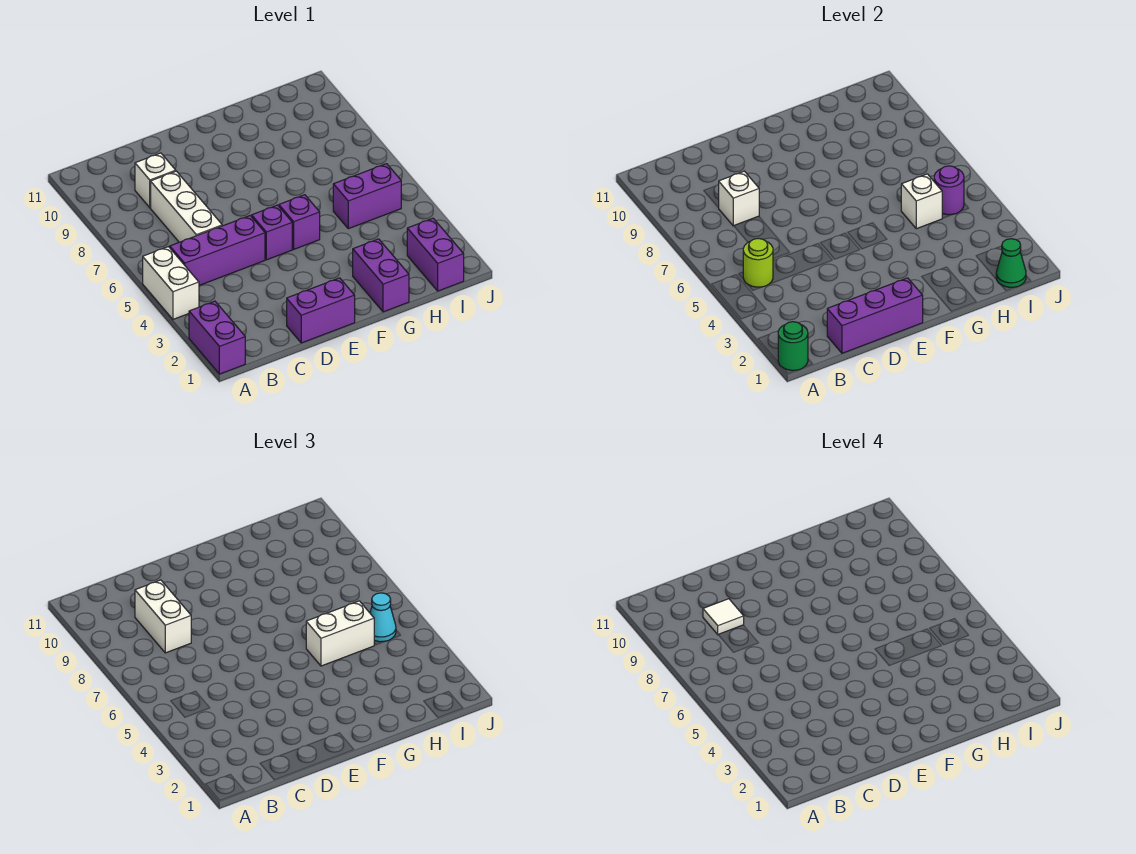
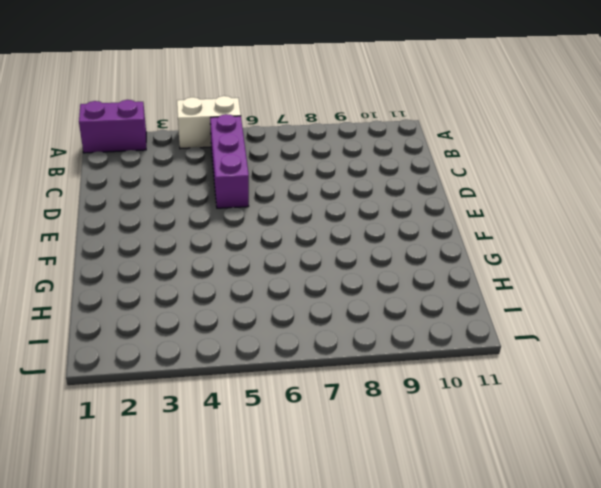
none -> white 1x3 brick [151,171,222,242]
none -> white 1x1 brick [135,153,176,208]
none -> purple 1x2 brick [287,278,355,343]

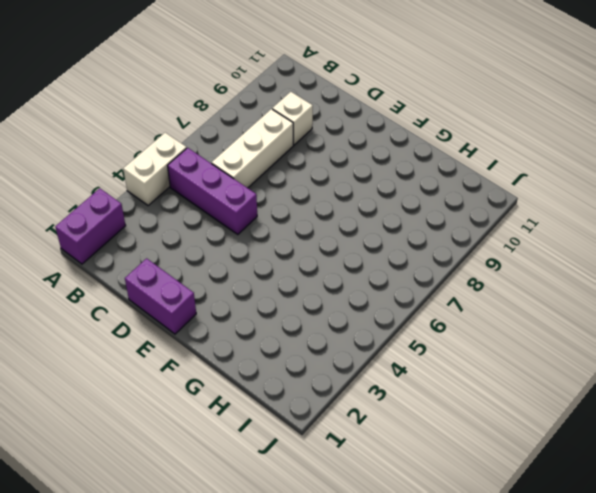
none -> purple 1x1 brick [252,205,292,260]
none -> purple 1x1 brick [279,195,320,249]
none -> purple 1x2 brick [353,239,409,312]

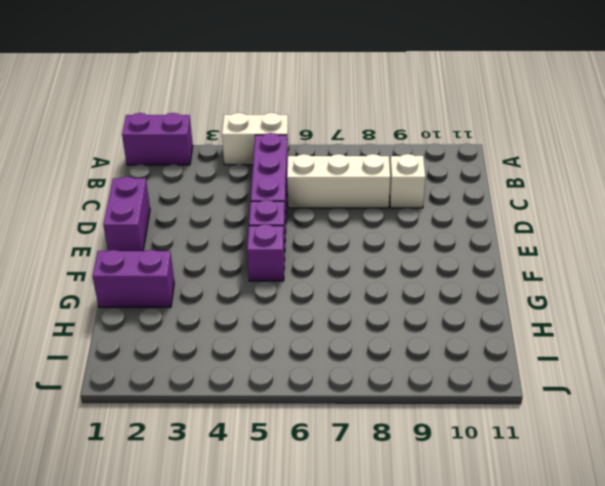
none -> purple 1x2 brick [333,164,401,229]
none -> purple 1x2 brick [407,218,464,291]
none -> green 1x1 round brick [778,322,808,371]

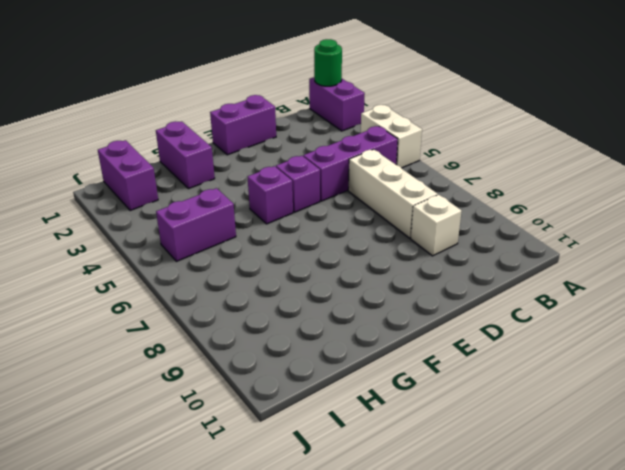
none -> lime 1x1 round brick [743,239,773,287]
none -> purple 1x3 brick [827,278,923,353]
none -> white 1x1 brick [719,171,759,226]

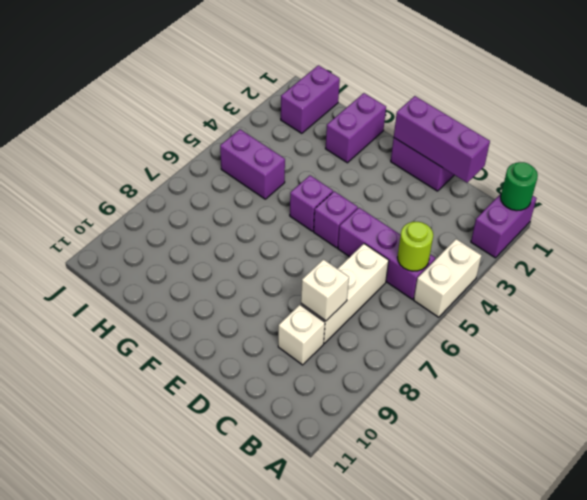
none -> white 1x1 brick [901,174,942,229]
none -> green 1x1 cone [996,239,1026,287]
none -> purple 1x1 round brick [934,166,964,215]

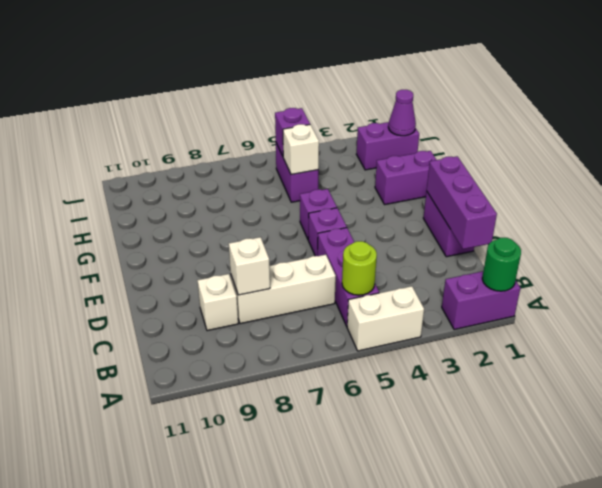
purple 1x1 cone [388,90,416,136] -> green 1x1 cone [996,239,1026,287]
purple 1x1 brick [275,108,310,156] -> purple 1x1 round brick [934,166,964,215]
none -> white 1x2 brick [135,580,191,653]
none -> white 1x2 brick [306,601,374,666]
none -> cyan 1x1 cone [370,593,396,642]

